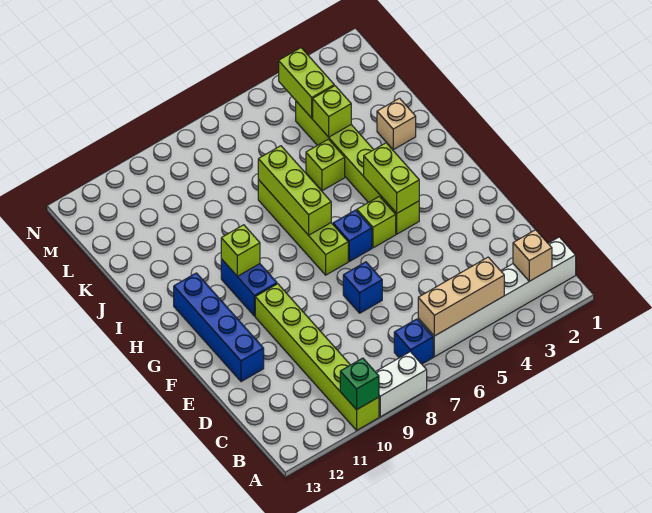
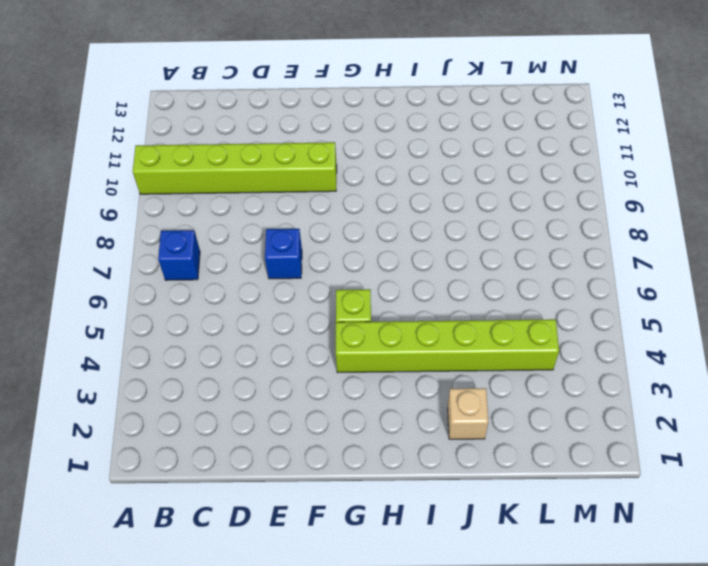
none -> white 1x2 brick [376,352,427,417]
none -> white 1x6 brick [418,237,576,357]
none -> blue 1x4 brick [174,273,264,382]

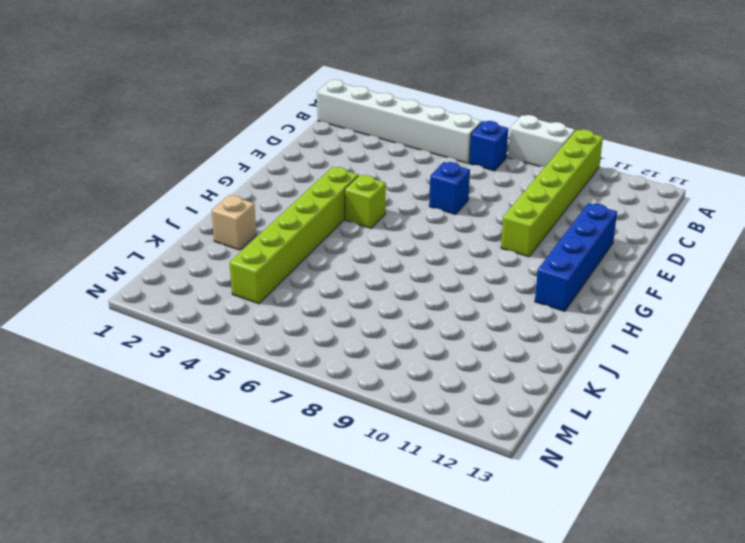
none -> blue 1x1 brick [333,210,372,261]
none -> lime 1x4 brick [258,180,348,275]
none -> blue 1x2 brick [221,259,277,316]

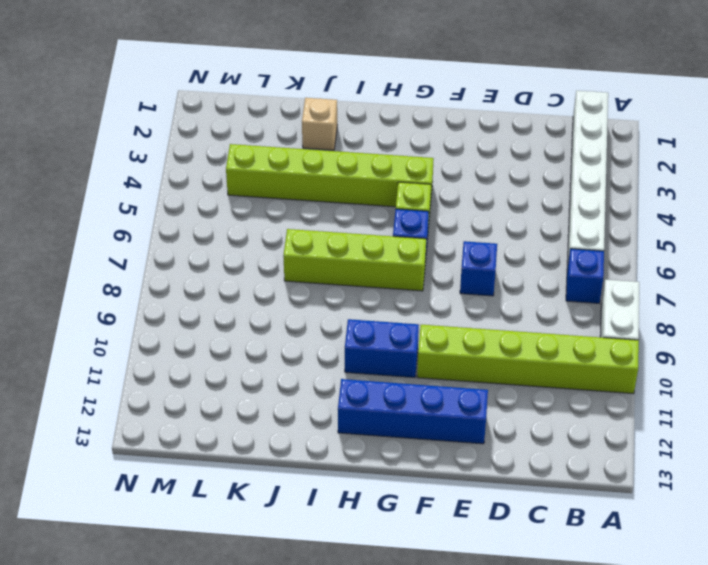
none -> lime 1x1 brick [306,139,345,191]
none -> green 1x1 brick [340,358,379,410]
none -> tan 1x1 brick [513,230,552,281]

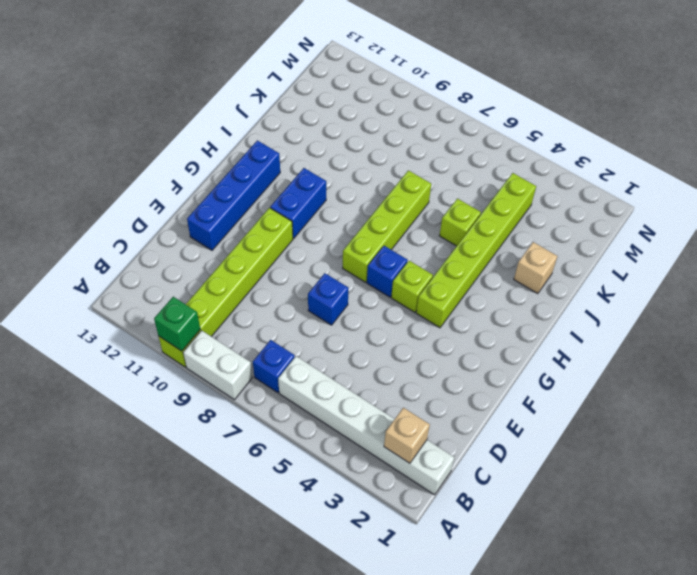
none -> tan 1x3 brick [418,257,504,336]
none -> lime 1x2 brick [364,143,419,213]
none -> lime 1x3 brick [258,146,331,235]

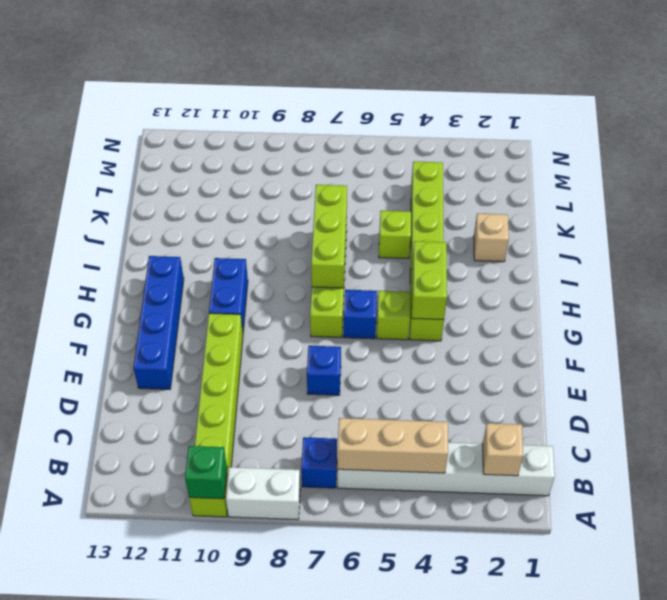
none -> lime 1x1 brick [221,225,260,276]
none -> lime 1x1 brick [313,86,351,137]
none -> lime 1x2 brick [279,48,334,118]

